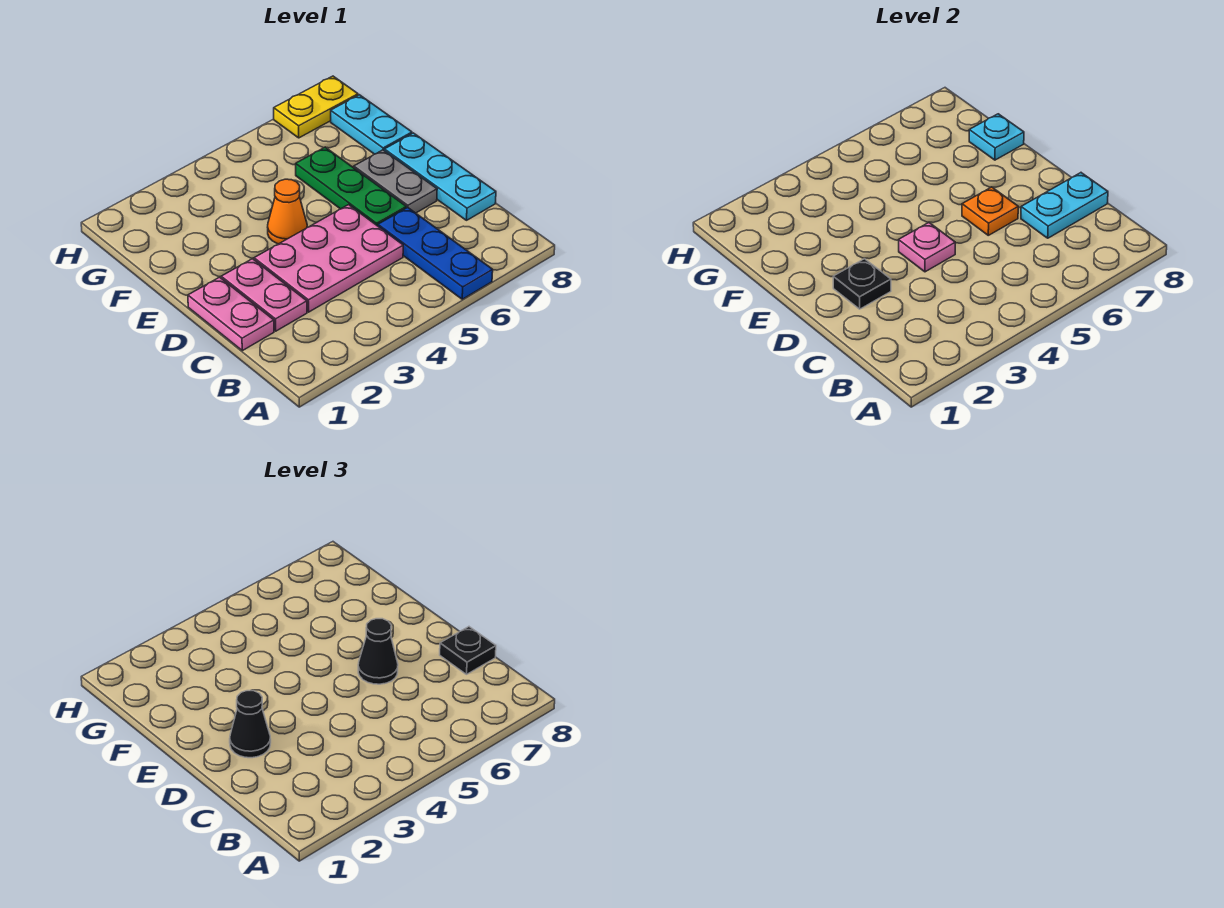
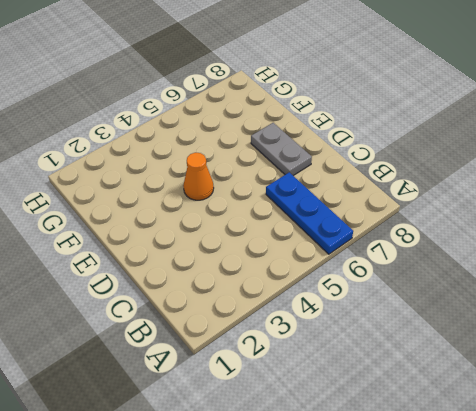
none -> pink 1x2 plate [188,277,274,351]
none -> pink 1x2 plate [221,259,307,331]
none -> pink 2x3 plate [254,205,403,312]

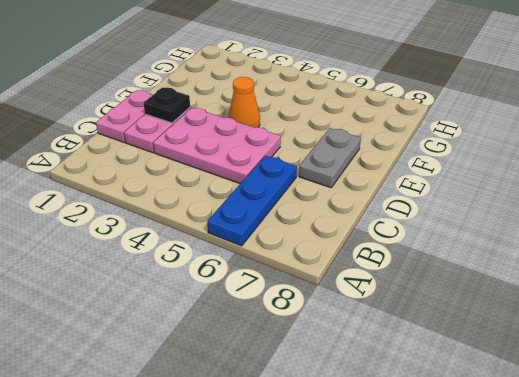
none -> cyan 1x3 plate [384,133,496,220]
none -> green 1x3 plate [296,147,406,226]
none -> cyan 1x2 plate [331,95,412,154]

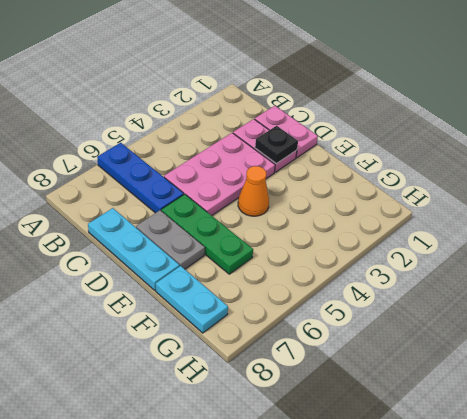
none -> yellow 1x2 plate [274,76,358,138]
none -> cyan 1x2 plate [1021,173,1108,238]
none -> pink 1x1 plate [899,222,955,272]

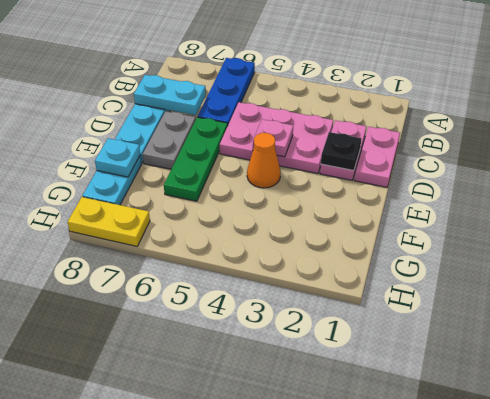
none -> orange 1x1 plate [962,187,1018,235]
none -> black 1x1 plate [440,627,496,674]
none -> black 1x1 cone [230,691,271,758]

